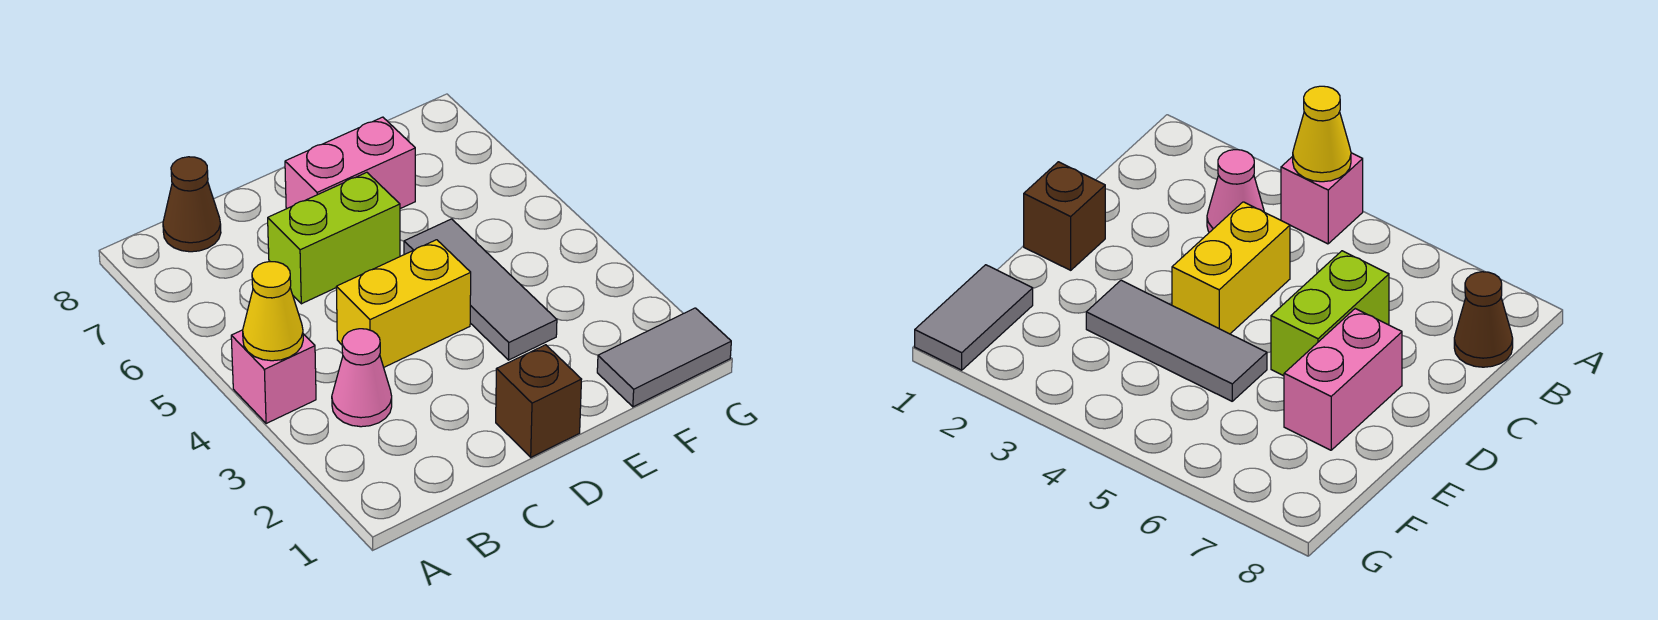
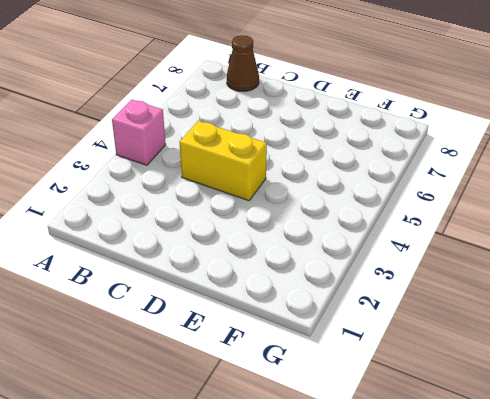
none -> pink 1x1 cone [332,329,392,427]
none -> lime 1x2 brick [268,172,400,304]

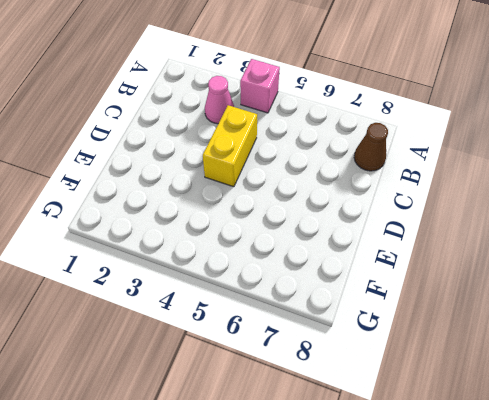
none -> lime 1x2 brick [268,172,400,304]
none -> brown 1x1 brick [496,345,582,457]

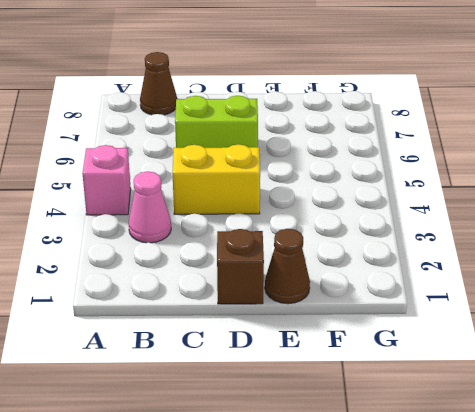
brown 1x1 cone [265,229,310,304] -> none
none -> pink 1x2 brick [285,117,415,209]
none -> grey 1x3 tile [404,219,557,360]

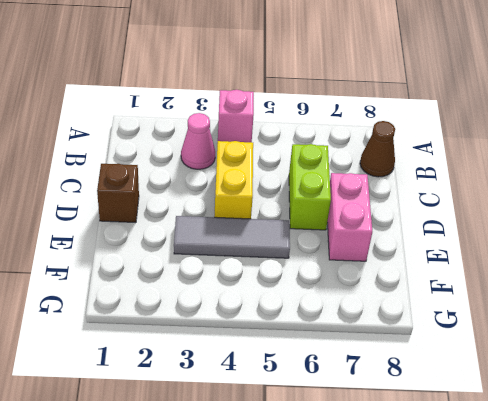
none -> grey 1x2 tile [597,308,731,407]
none -> yellow 1x1 cone [243,262,303,361]

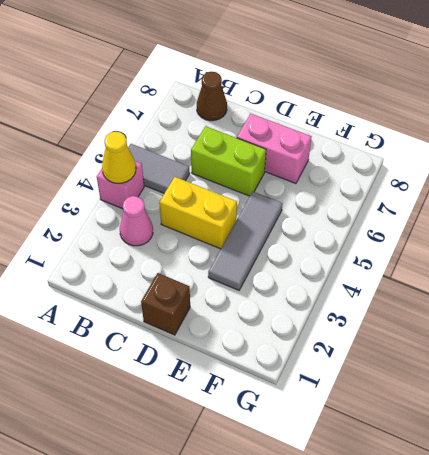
grey 1x2 tile [128,144,190,193] -> grey 1x2 tile moved to [597,308,731,407]

